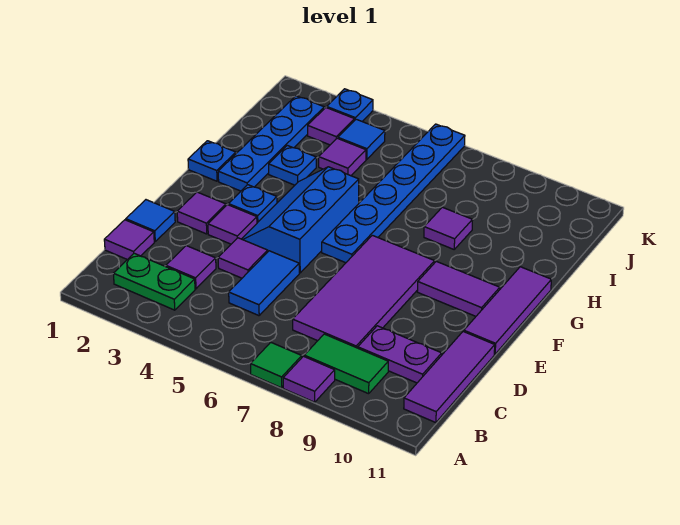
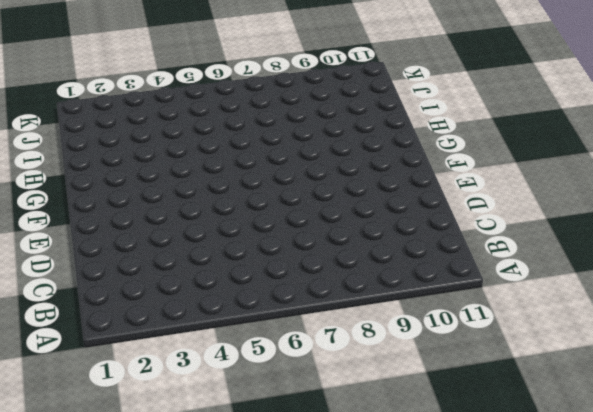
none -> green 1x1 tile [251,342,302,388]
none -> purple 1x1 tile [283,356,335,402]
none -> green 1x2 plate [113,253,195,310]

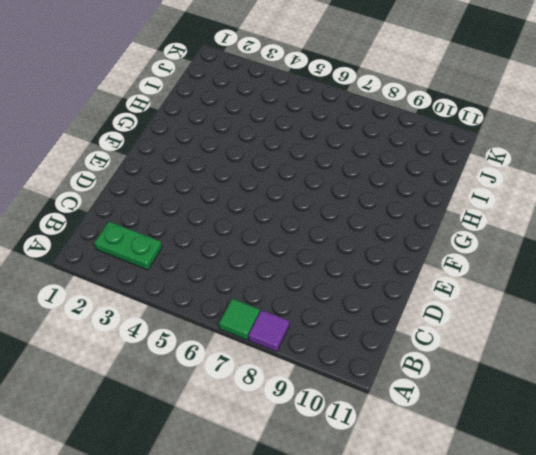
none -> green 1x2 tile [304,334,388,394]
none -> purple 1x3 tile [404,332,495,423]
none -> purple 1x1 tile [104,220,154,260]

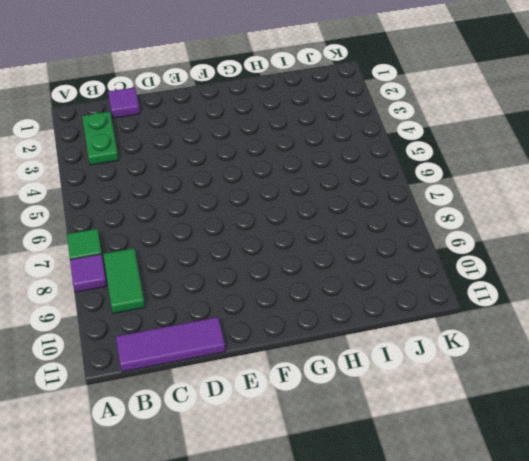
none -> purple 1x1 tile [166,246,216,289]
none -> blue 1x2 tile [229,251,299,316]
none -> purple 2x4 tile [293,235,435,348]

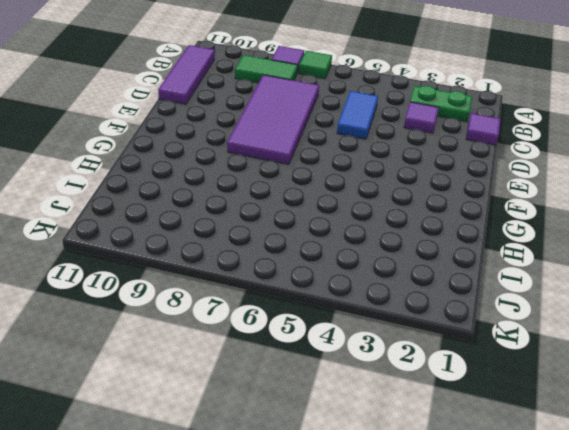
none -> purple 1x2 plate [358,326,442,383]
none -> blue 1x1 tile [126,200,175,241]
none -> purple 1x1 tile [218,238,268,278]

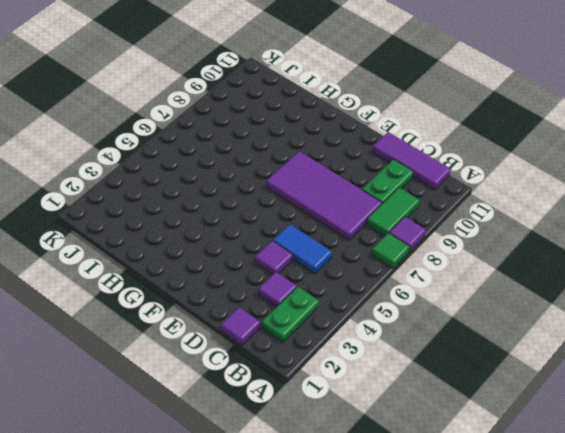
green 1x2 plate [362,159,414,204] -> purple 1x2 plate [358,326,442,383]
none -> blue 1x1 tile [126,200,175,241]
none -> purple 1x1 tile [177,192,226,234]
none -> purple 1x1 tile [208,205,257,244]

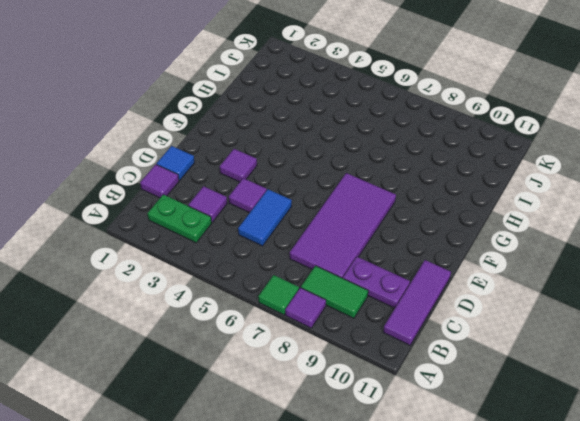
none -> purple 1x1 tile [177,192,226,234]
none -> blue 2x3 slope [242,167,359,273]
none -> purple 1x3 tile [464,267,551,354]

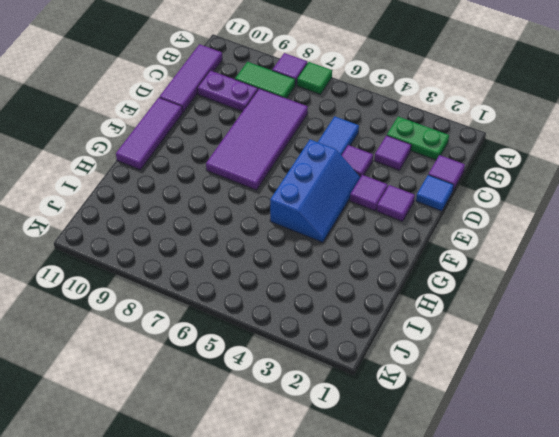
none -> blue 1x1 plate [228,185,277,223]
none -> blue 1x6 plate [322,124,465,263]
none -> purple 1x2 tile [418,261,500,316]

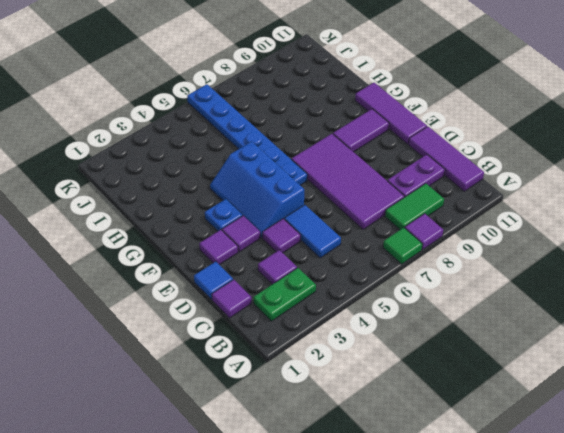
none -> blue 1x1 plate [188,141,236,181]
none -> blue 1x4 plate [218,96,324,191]
none -> blue 1x1 plate [269,145,316,185]

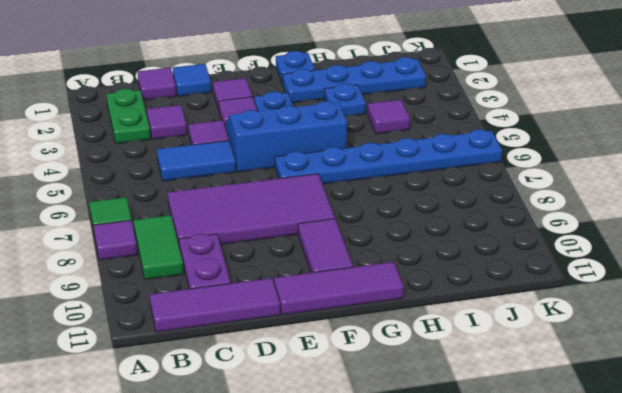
none -> purple 1x1 tile [424,207,473,249]
none -> purple 1x1 tile [308,108,354,145]
none -> blue 1x1 tile [338,119,385,159]

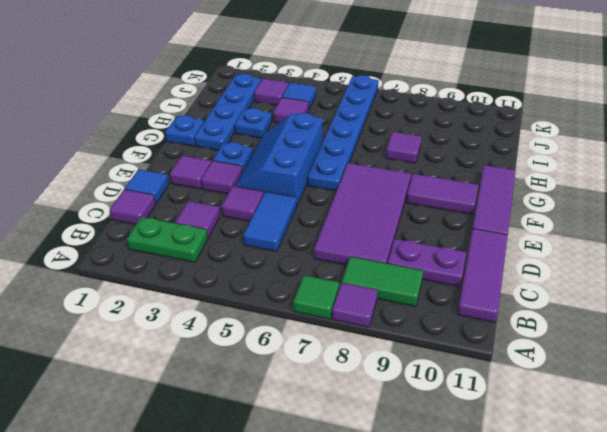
none -> blue 1x1 plate [327,89,373,121]

